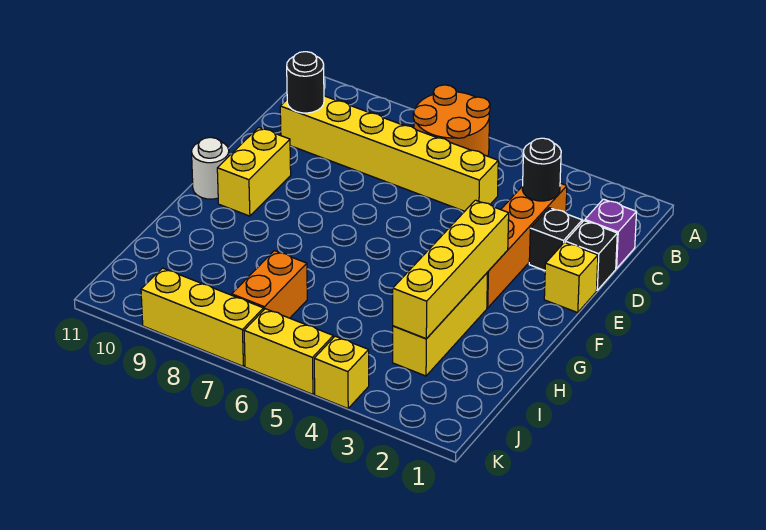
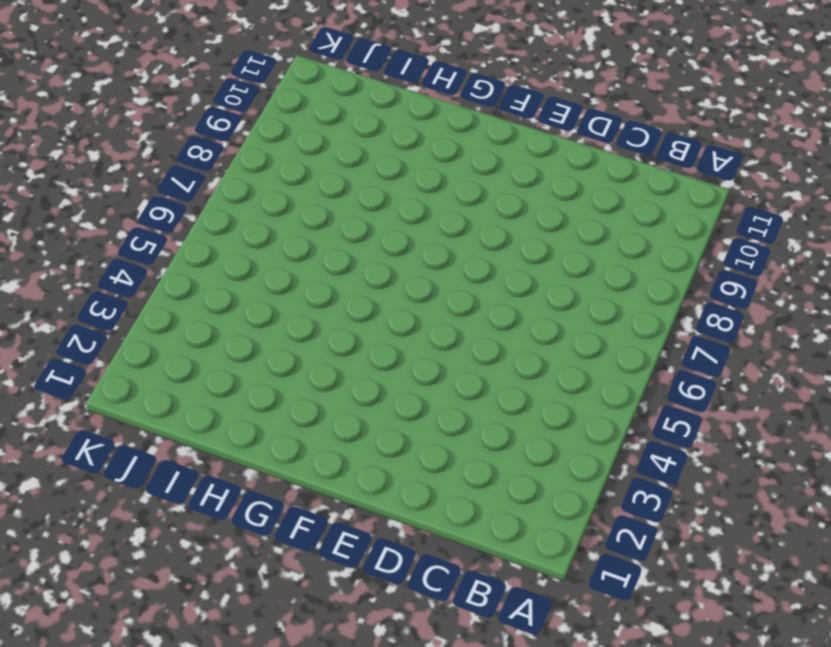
none -> orange 2x2 round brick [413,85,490,156]
none -> purple 1x1 brick [585,199,637,268]
none -> orange 1x4 brick [487,183,567,308]

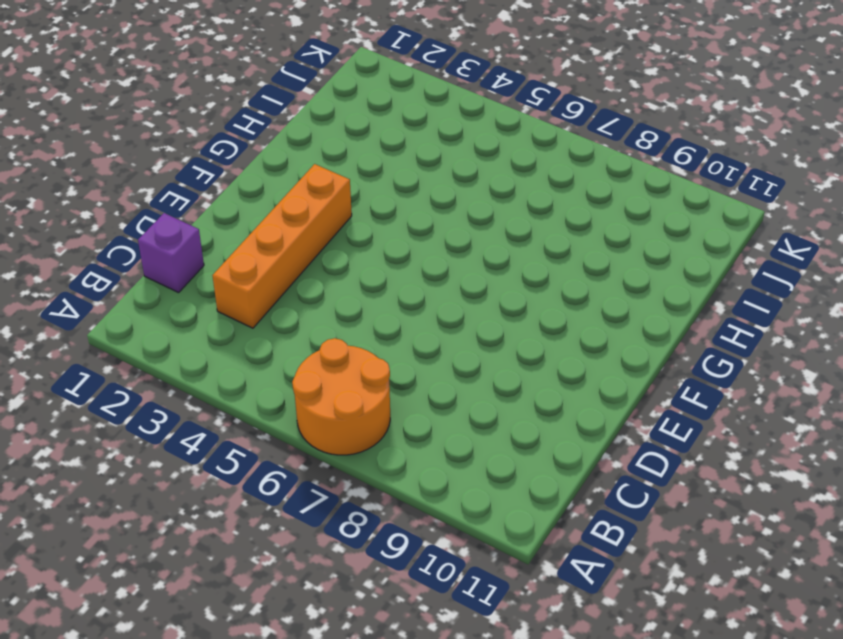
none -> yellow 1x6 brick [280,96,498,211]
none -> black 1x1 brick [565,221,617,290]
none -> black 1x1 brick [529,208,582,270]

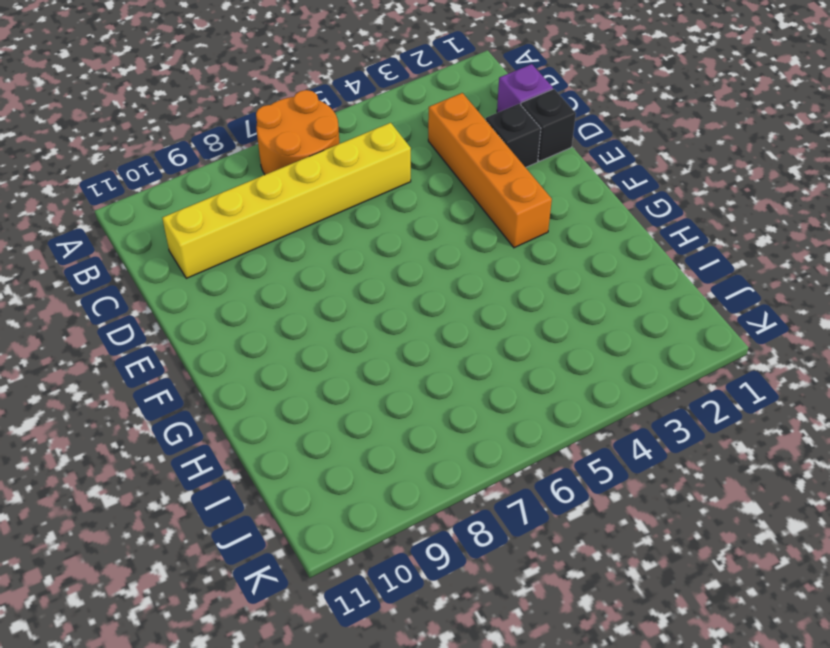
none -> yellow 1x1 brick [544,242,598,313]
none -> yellow 1x2 brick [217,127,291,216]
none -> white 1x1 round brick [192,137,229,199]

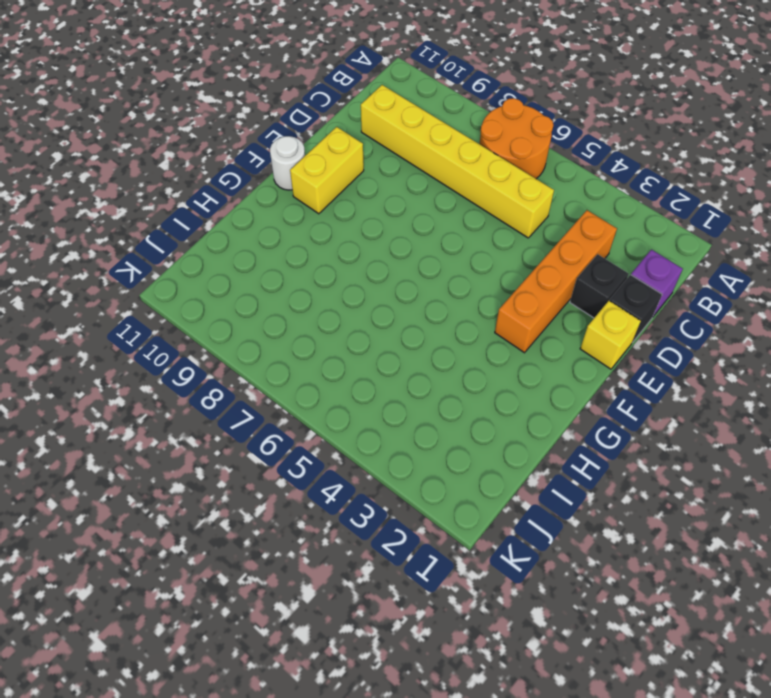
none -> yellow 1x3 brick [393,273,488,376]
none -> orange 1x2 brick [232,251,307,318]
none -> yellow 1x1 brick [314,336,369,408]

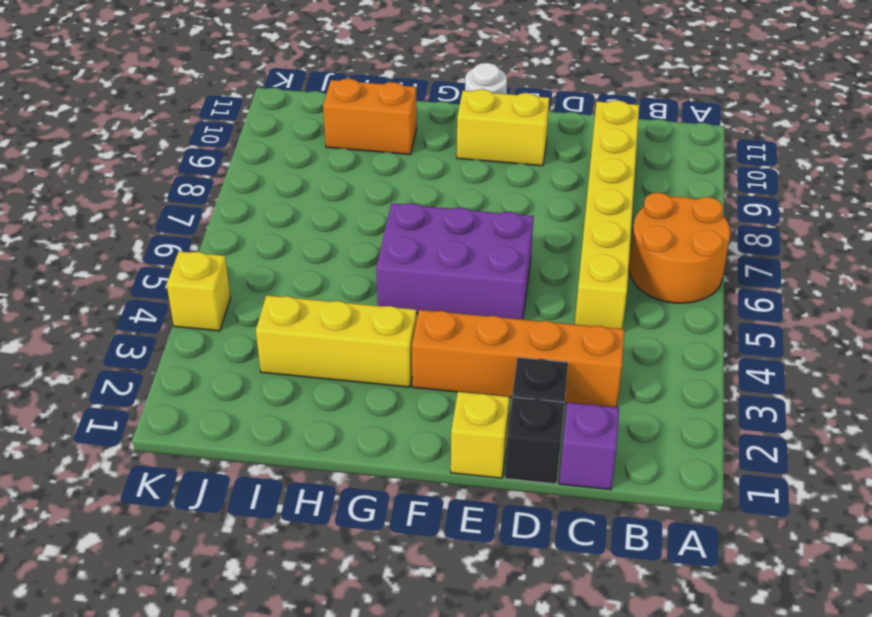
purple 2x3 brick [376,203,534,320] -> none
orange 1x2 brick [323,79,417,155] -> orange 1x2 brick moved to [232,251,307,318]
none -> yellow 1x2 brick [244,309,333,394]
none -> yellow 1x3 brick [141,268,264,366]
none -> black 1x1 round brick [522,138,561,201]

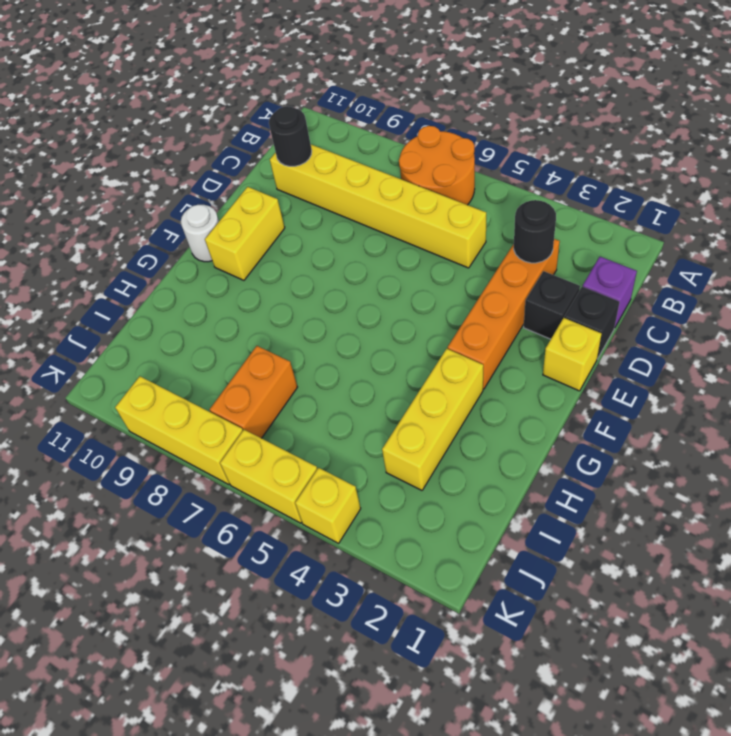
none -> yellow 1x4 brick [393,200,509,339]

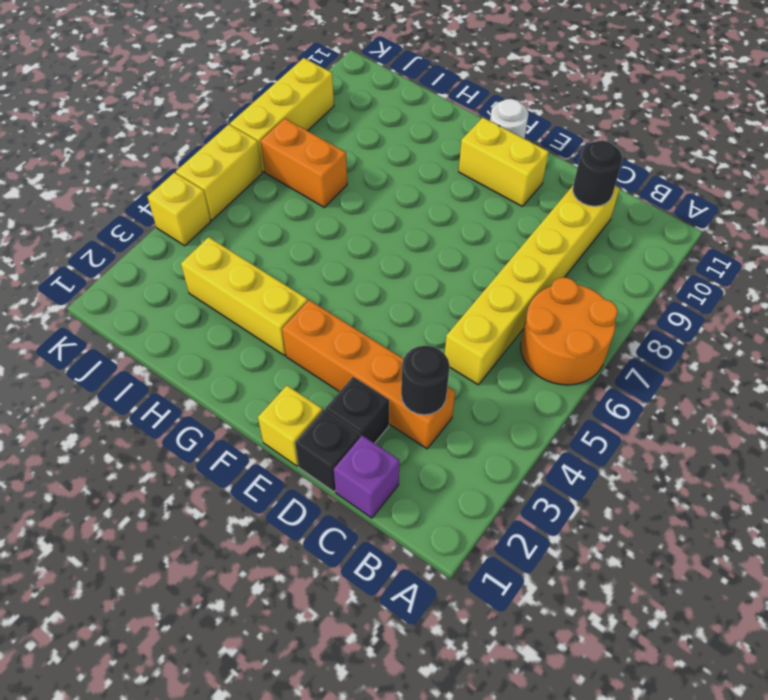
none -> yellow 1x4 brick [393,200,509,339]

